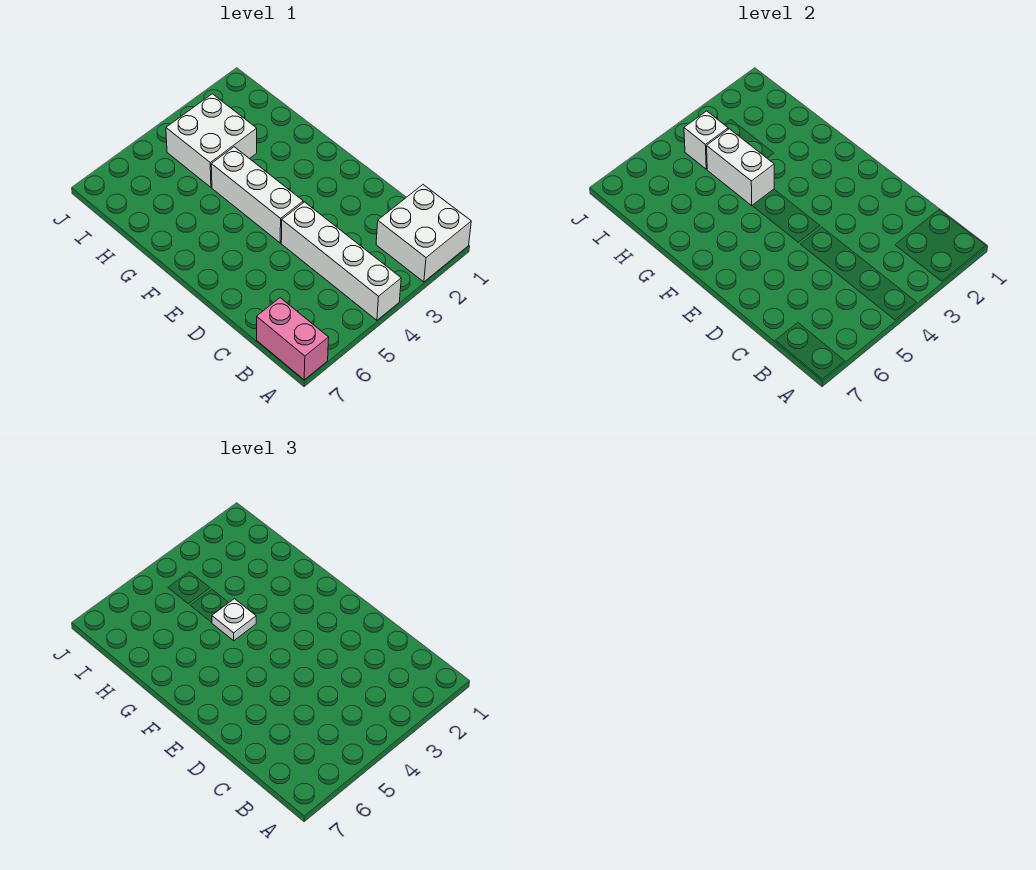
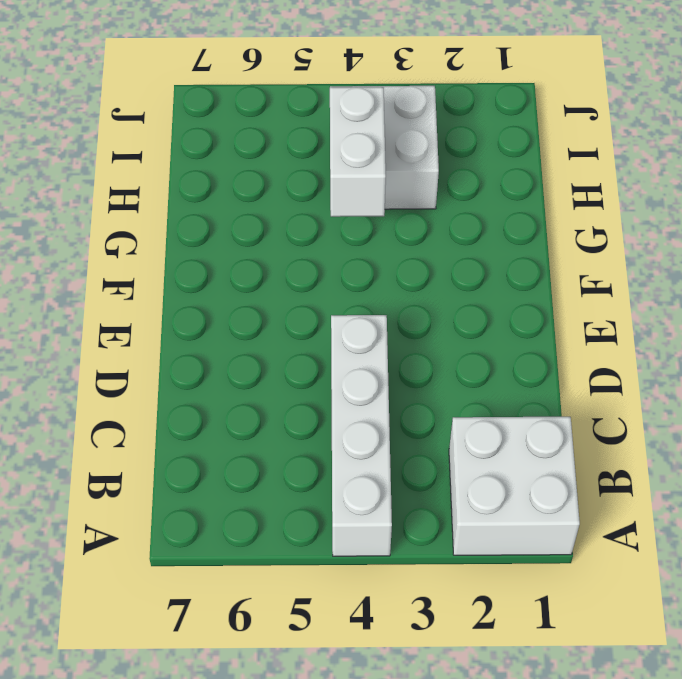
none -> pink 1x2 brick [257,298,329,380]
none -> white 1x3 brick [211,147,303,243]

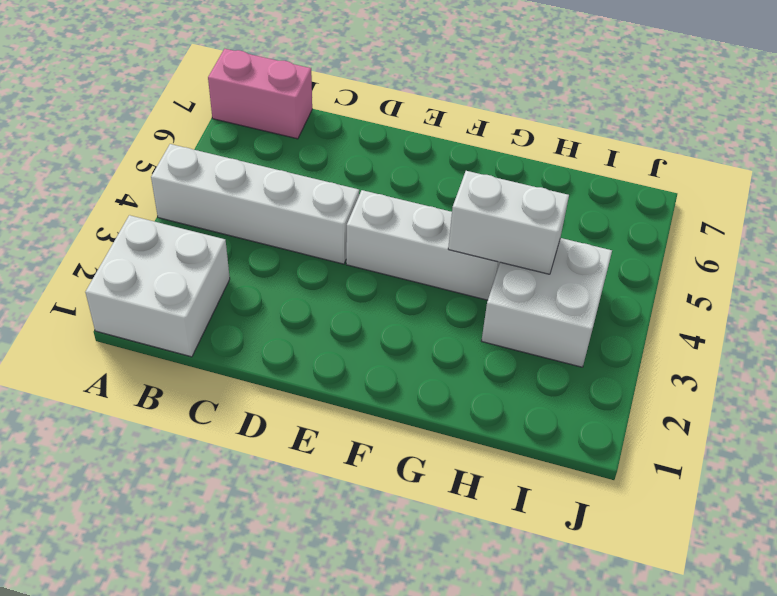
none -> white 1x1 brick [684,111,728,169]
none -> white 1x1 plate [212,599,256,641]

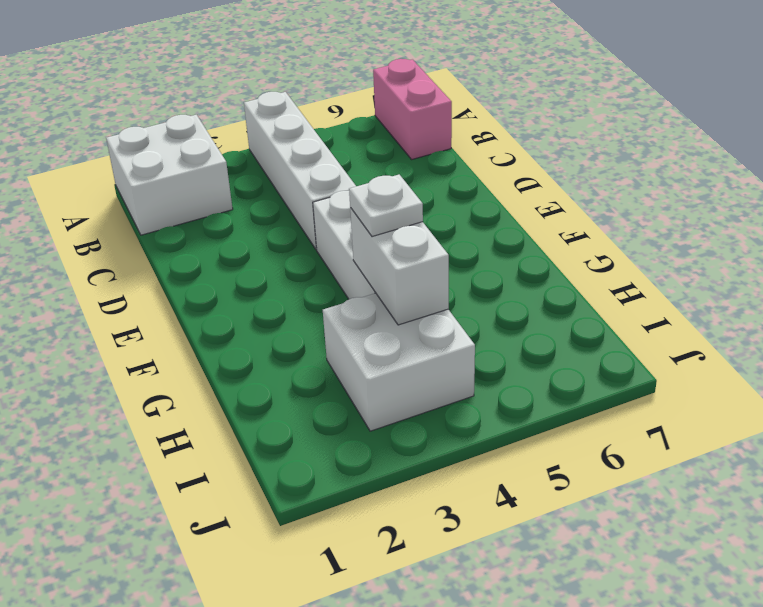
none -> white 1x1 brick [684,111,728,169]

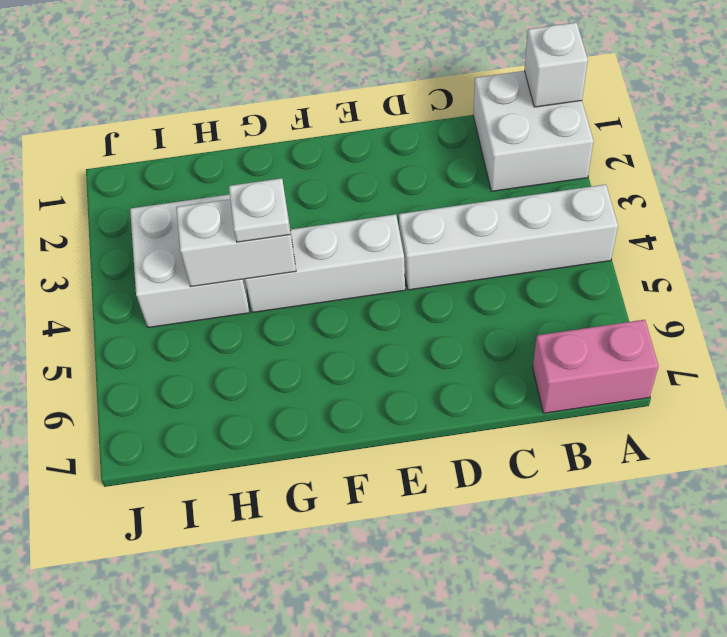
white 1x1 brick [524,23,588,107] -> white 1x1 brick moved to [684,111,728,169]

